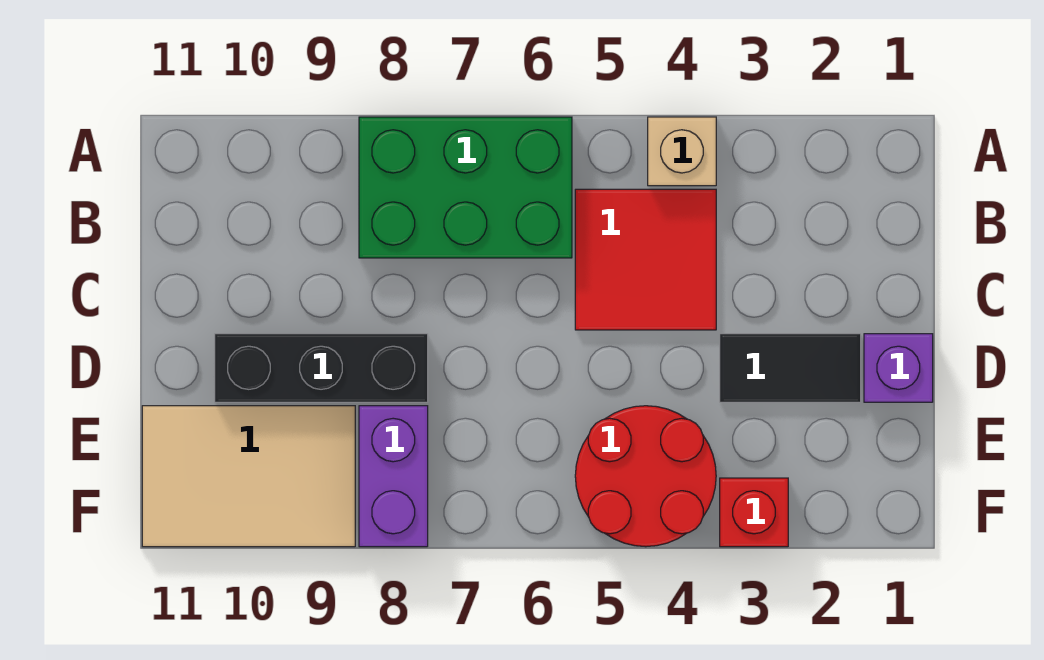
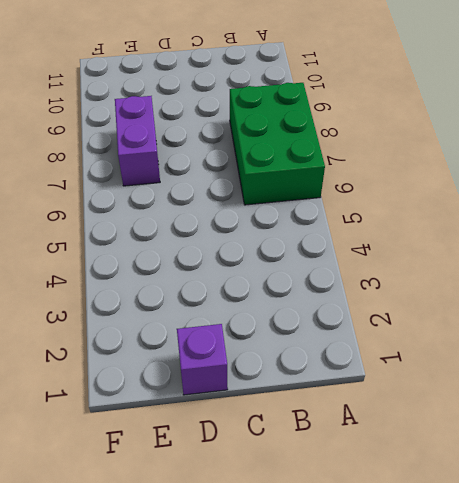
purple 1x2 brick [115,96,160,186] -> purple 1x2 brick turned to [359,406,428,547]
none -> tan 1x1 brick [648,117,716,186]
none -> red 2x2 tile [575,189,716,330]

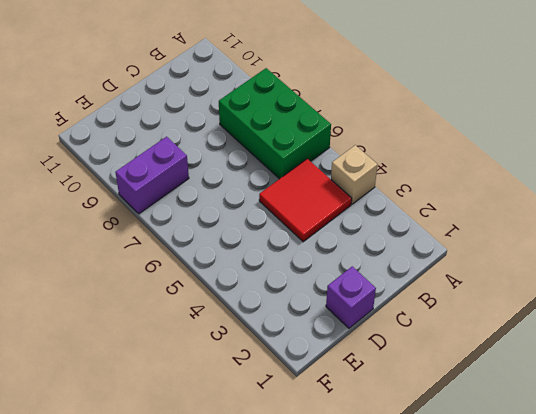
none -> black 1x2 tile [720,334,861,402]
none -> black 1x3 brick [215,334,428,402]

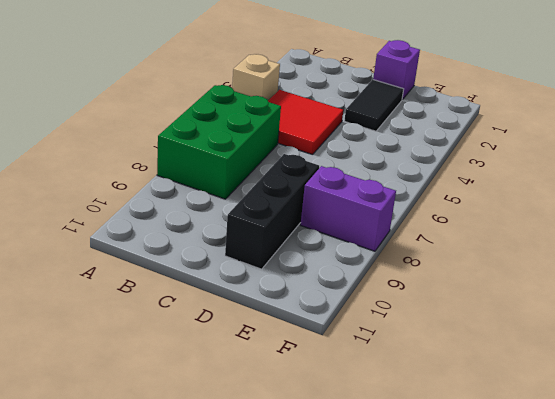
none -> red 2x2 round brick [575,406,716,547]
none -> tan 2x3 tile [142,406,355,547]

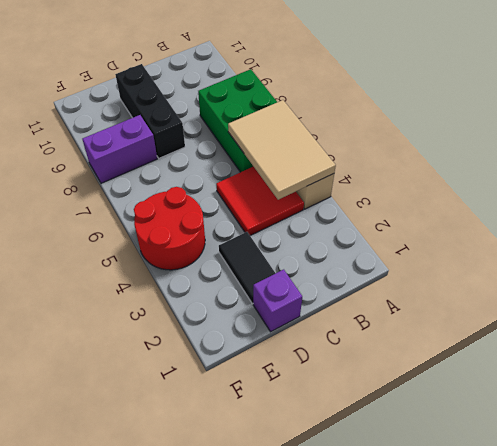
tan 2x3 tile [228,100,336,200] -> tan 2x3 tile moved to [142,406,355,547]
none -> red 1x1 brick [720,478,788,547]

